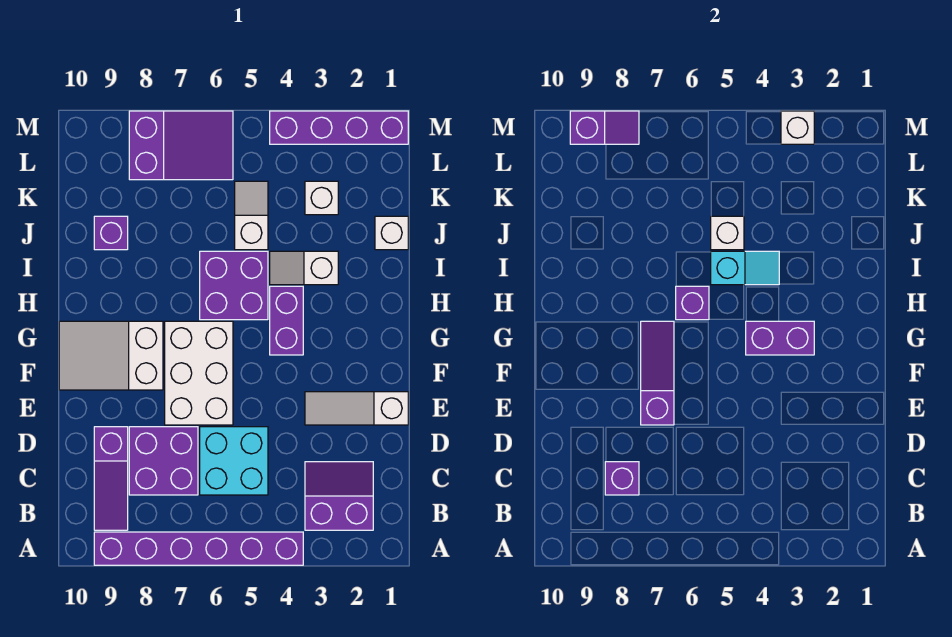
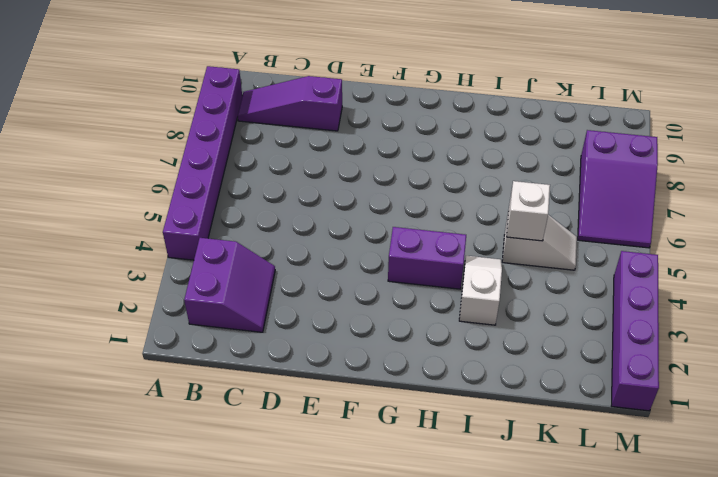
none -> cyan 2x2 brick [200,427,268,495]
none -> purple 2x2 brick [129,427,198,495]
none -> white 1x3 slope [305,392,408,425]

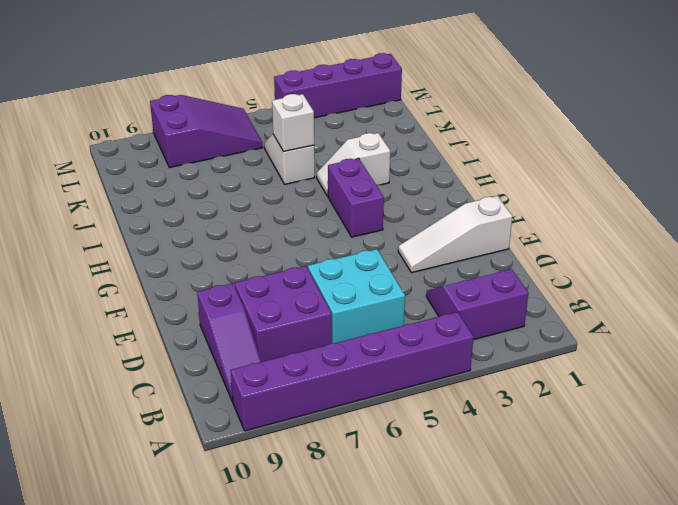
none -> white 2x3 brick [165,321,233,425]
none -> white 2x3 slope [59,321,163,390]
none -> purple 2x2 brick [200,251,268,320]

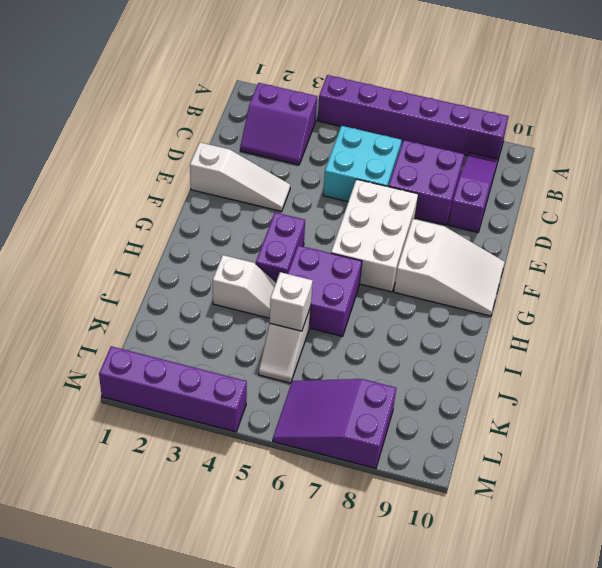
none -> white 1x1 brick [375,216,408,250]
none -> purple 1x1 brick [94,216,128,250]
none -> white 1x1 brick [305,181,338,215]

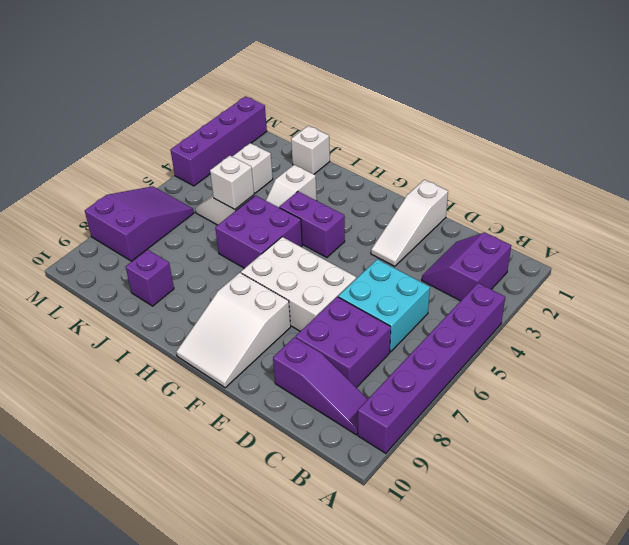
none -> purple 1x1 brick [605,462,639,495]
none -> purple 1x3 slope [641,321,674,425]
none -> purple 1x2 brick [746,321,814,355]

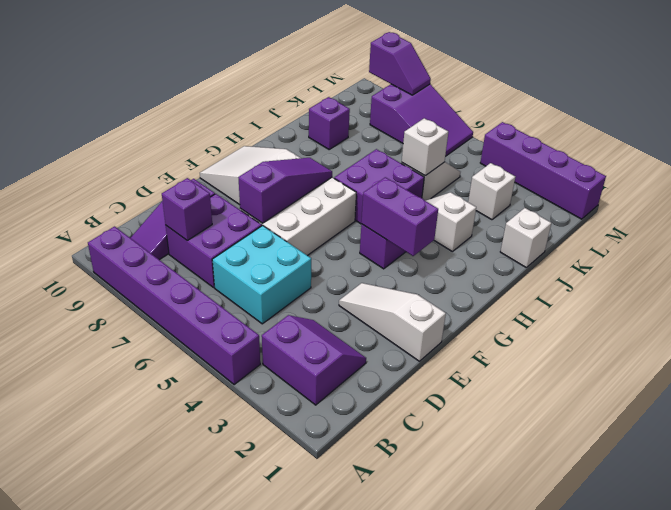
none -> purple 1x1 brick [676,286,709,320]
none -> cyan 1x2 slope [711,251,779,285]
none -> white 1x1 brick [781,111,814,144]

